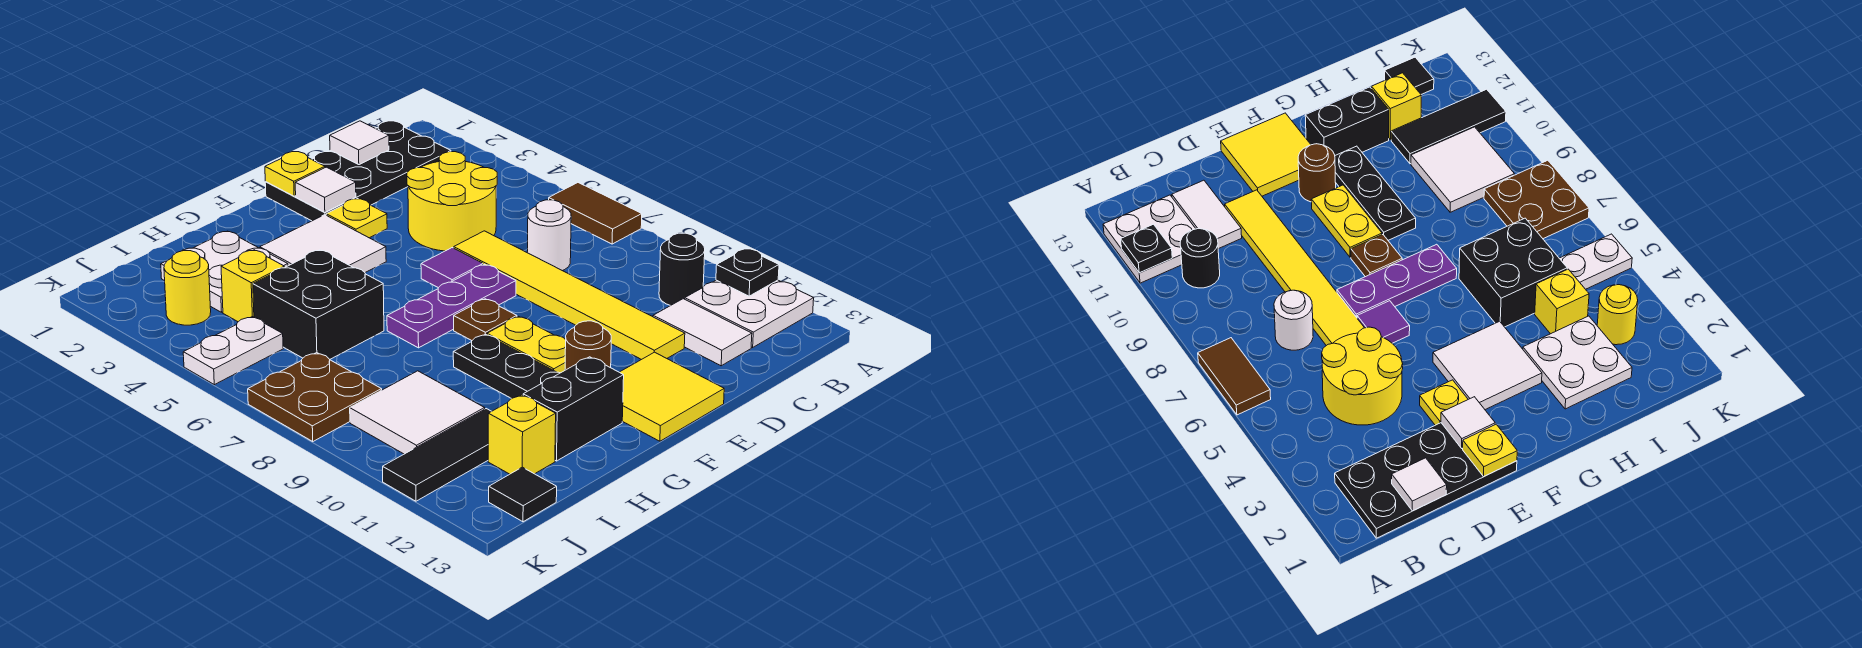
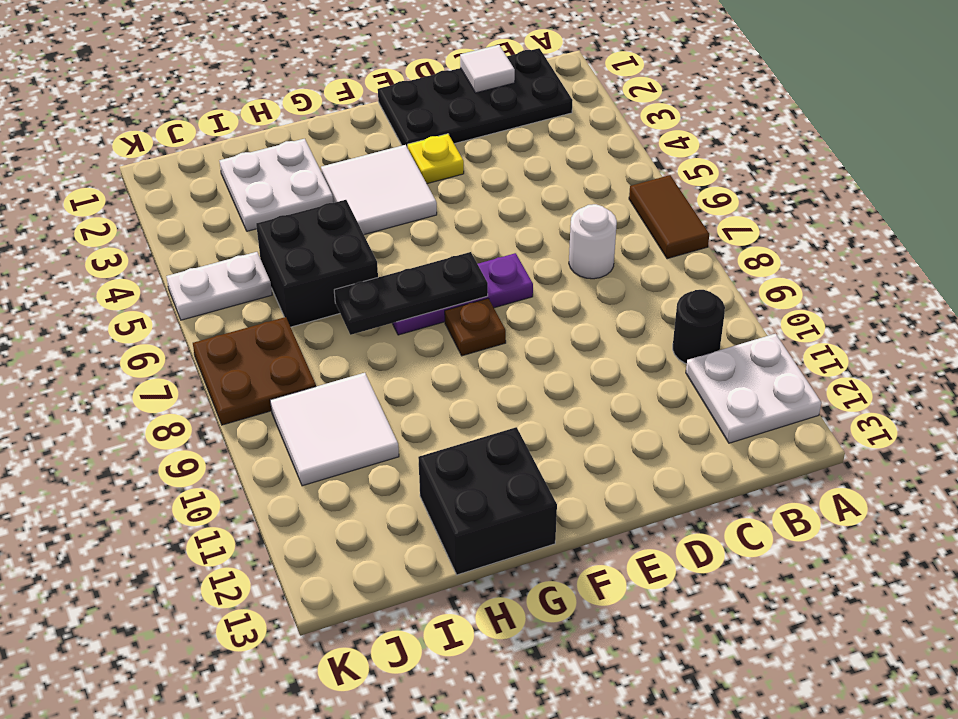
black 1x3 plate [334,252,488,335] -> black 1x3 plate turned to [453,334,560,399]
black 2x2 brick [418,427,557,575] -> black 1x2 brick [523,357,624,461]
none -> yellow 2x2 round brick [407,152,497,251]
none -> white 1x2 tile [653,299,752,366]
none -> yellow 1x6 tile [454,231,685,360]
none -> purple 1x1 tile [421,248,483,288]

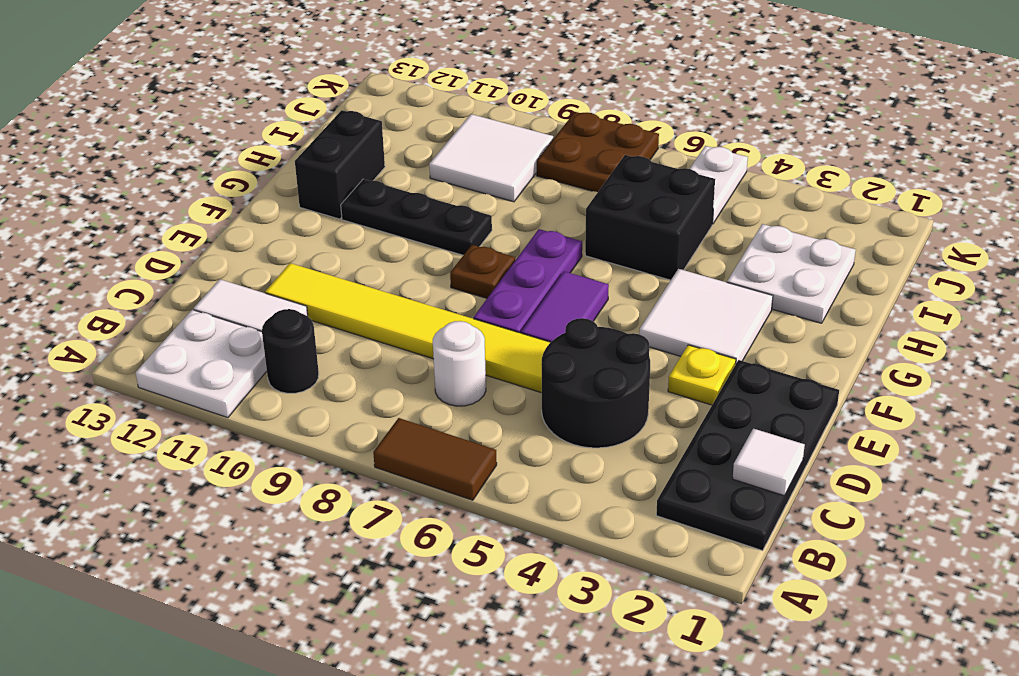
black 2x2 round brick [541,318,650,448] -> yellow 2x2 round brick [407,152,497,251]
purple 1x2 tile [521,271,609,342] -> purple 1x1 tile [421,248,483,288]
none -> yellow 2x2 tile [620,352,724,441]
none -> yellow 1x2 plate [487,316,566,373]
none -> brown 1x1 round brick [565,321,611,370]
none -> yellow 1x1 brick [221,250,284,322]

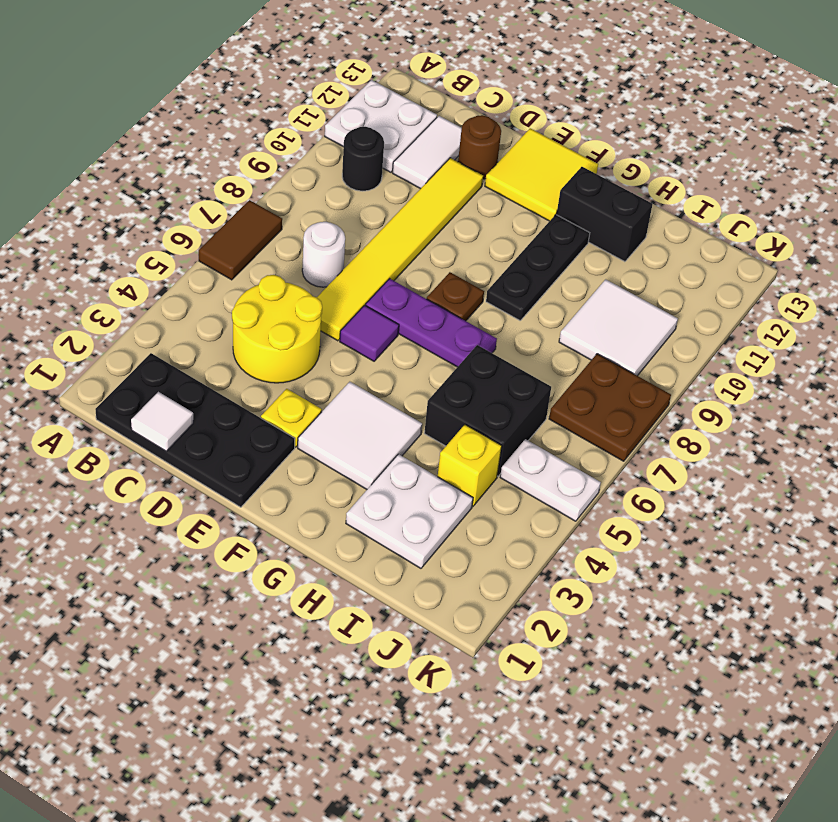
brown 1x1 round brick [458,115,501,179] -> brown 1x1 round brick moved to [565,321,611,370]
none -> yellow 1x2 plate [487,316,566,373]
none -> black 1x3 tile [383,409,491,501]
none -> yellow 1x1 brick [488,395,556,474]
none -> yellow 1x1 round brick [164,251,211,325]

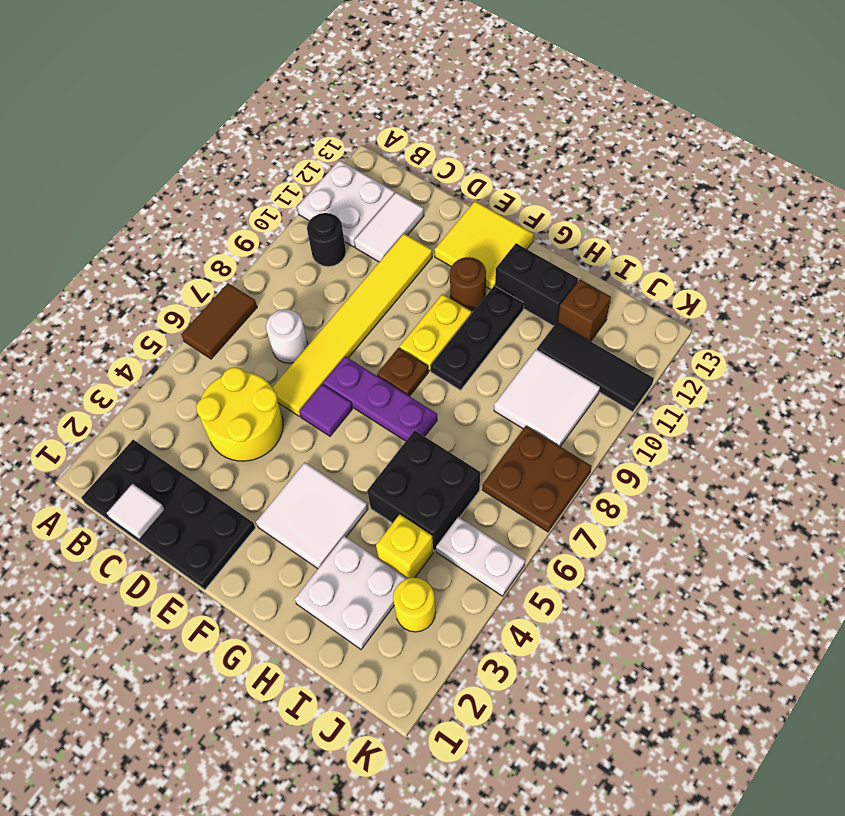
brown 1x1 brick [558,279,611,341] -> yellow 1x1 brick [488,395,556,474]
none -> yellow 1x1 plate [326,199,387,238]
none -> black 1x1 tile [489,467,557,522]
none -> black 1x1 plate [716,249,779,296]
none -> yellow 1x1 plate [265,152,325,196]

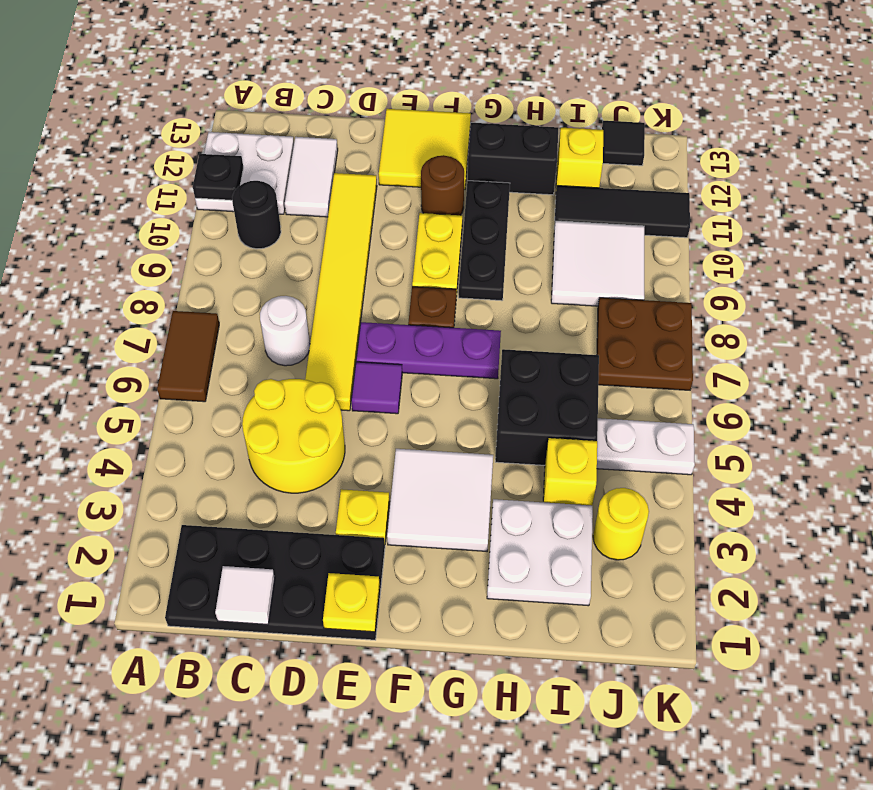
none -> white 1x1 tile [295,167,356,213]

